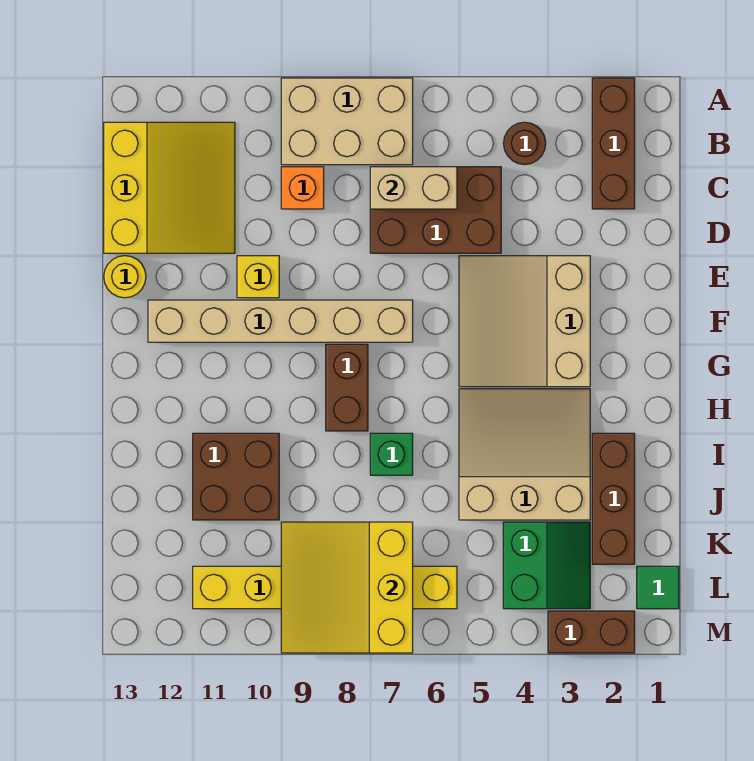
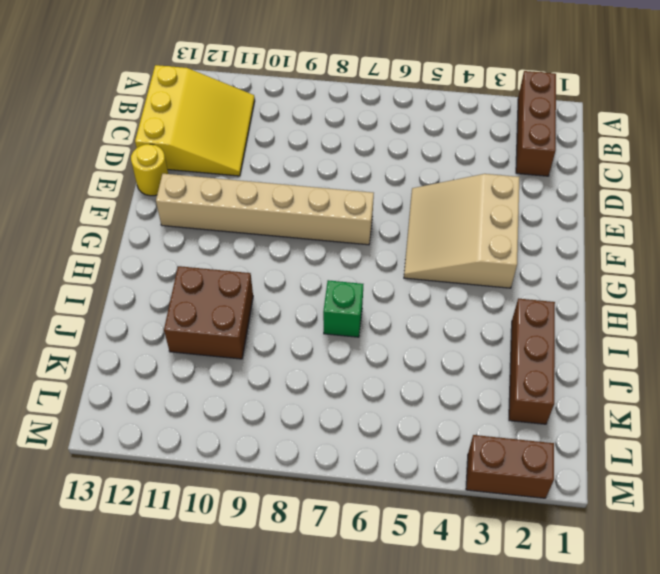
none -> tan 2x3 brick [281,78,413,165]
none -> brown 1x1 round brick [504,122,546,165]
none -> brown 2x3 brick [370,167,501,253]

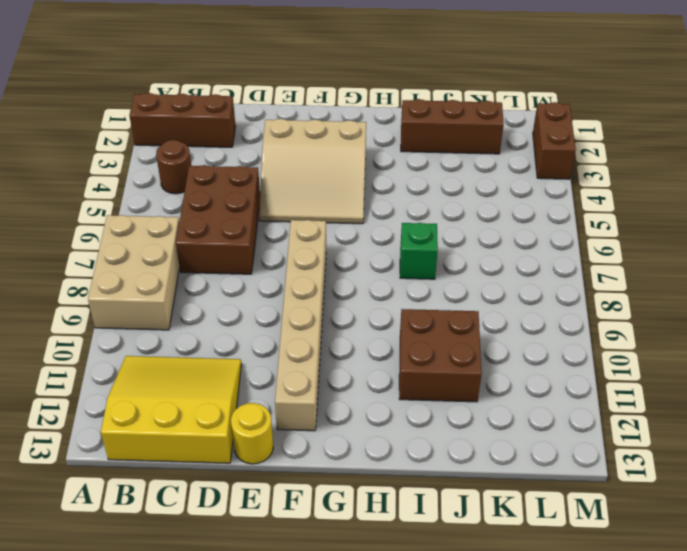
none -> orange 1x1 brick [281,167,324,209]
none -> yellow 1x1 brick [237,256,279,298]
none -> brown 1x2 brick [326,344,368,431]

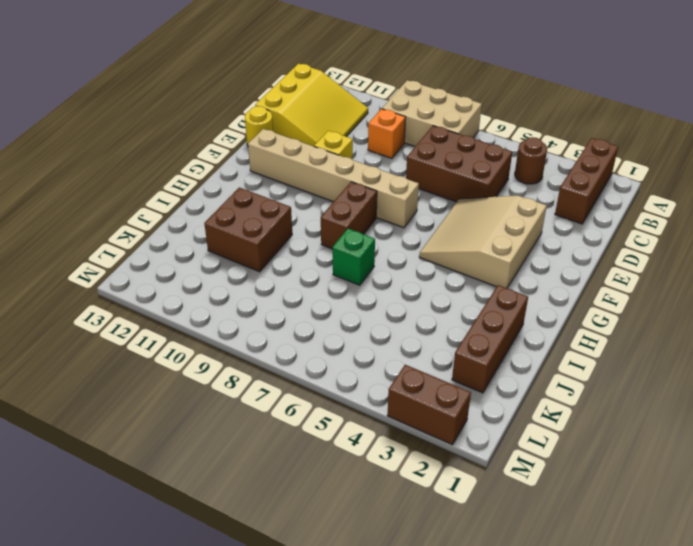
none -> tan 3x3 slope [459,389,590,520]
none -> green 2x2 slope [503,522,590,609]
none -> green 1x1 tile [637,566,679,609]

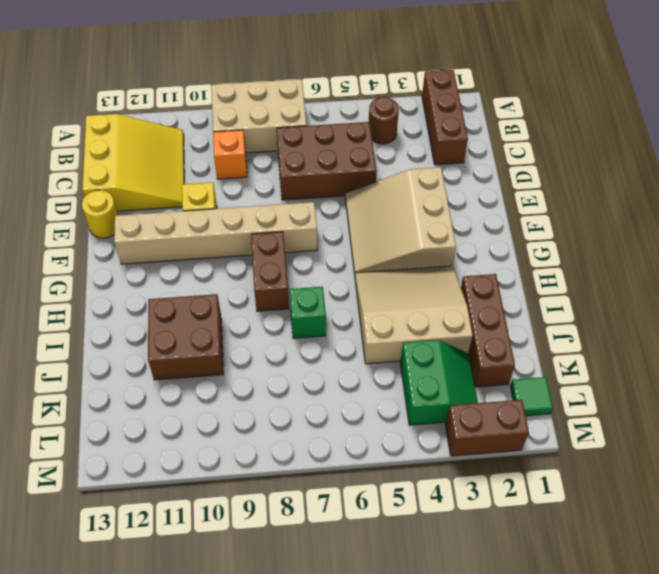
none -> yellow 1x6 brick [193,566,457,609]
none -> tan 1x2 brick [370,167,457,209]
none -> yellow 3x3 slope [281,522,413,653]

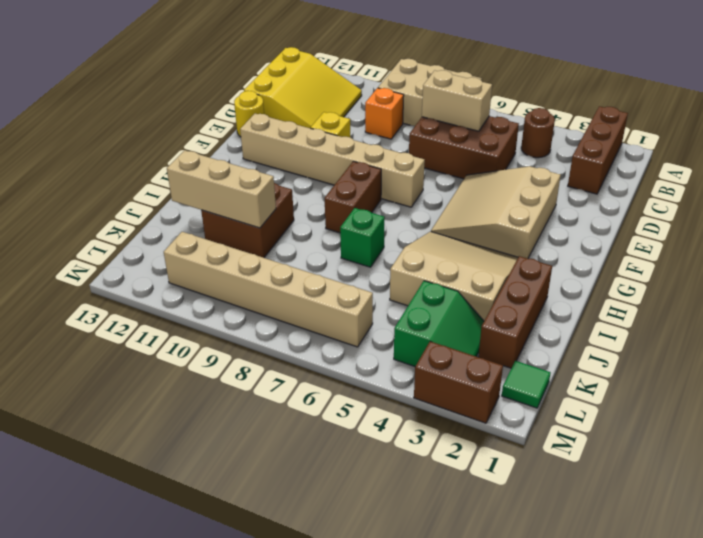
tan 1x3 brick [167,150,276,228] -> none
tan 1x6 brick [164,232,373,347] -> yellow 1x6 brick [193,566,457,609]
none -> yellow 3x3 slope [281,522,413,653]

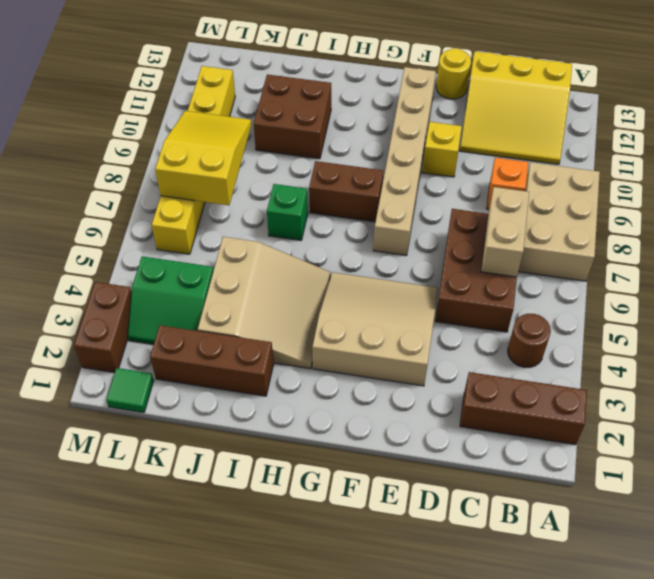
yellow 2x3 slope [155,111,251,205] -> yellow 3x3 slope [281,522,413,653]

